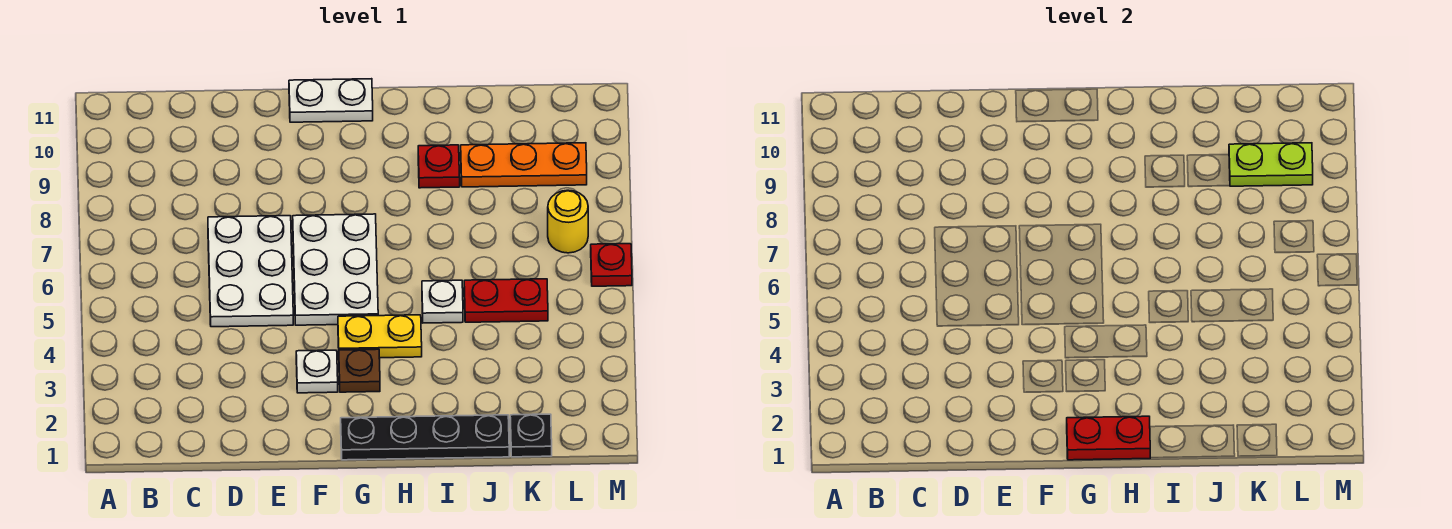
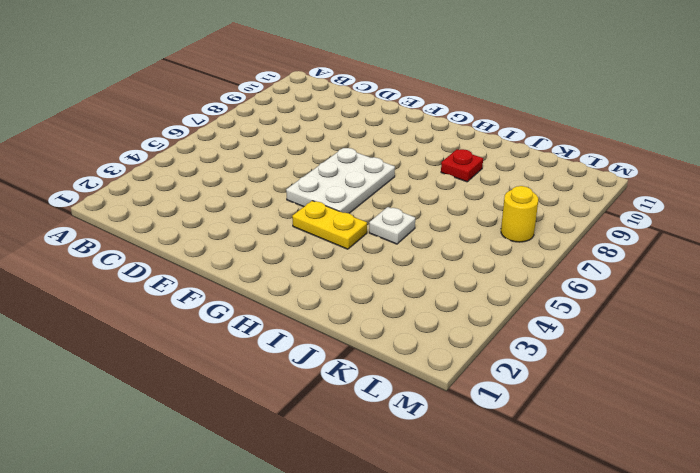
none -> white 2x3 plate [208,216,293,327]
none -> white 1x1 plate [296,350,338,393]
none -> white 1x2 plate [289,79,373,122]

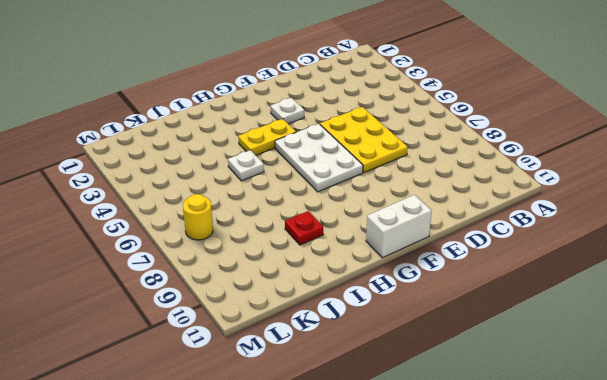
yellow 2x3 plate [320,107,408,173] -> white 2x3 plate [208,216,293,327]
white 1x2 brick [366,195,431,258] -> white 1x2 plate [289,79,373,122]
none -> black 1x4 plate [341,415,509,460]
none -> brown 1x1 plate [339,349,380,392]
none -> red 1x2 plate [464,279,548,322]

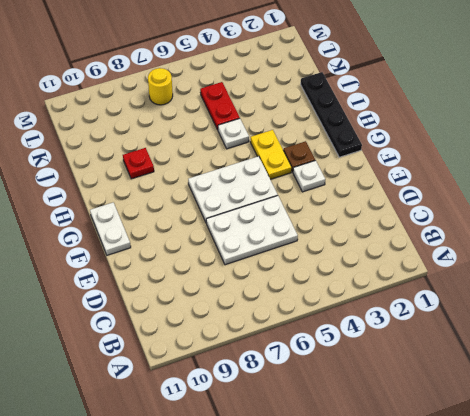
none -> orange 1x3 plate [461,143,587,187]
none -> black 1x1 plate [510,414,552,457]
none -> red 1x1 plate [591,244,632,286]

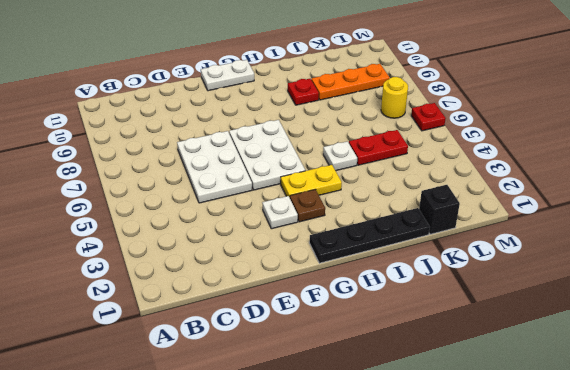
black 1x1 brick [419,185,460,234] -> black 1x1 plate [510,414,552,457]
none -> red 1x2 plate [1067,416,1150,460]
none -> lime 1x2 plate [1229,143,1313,186]

